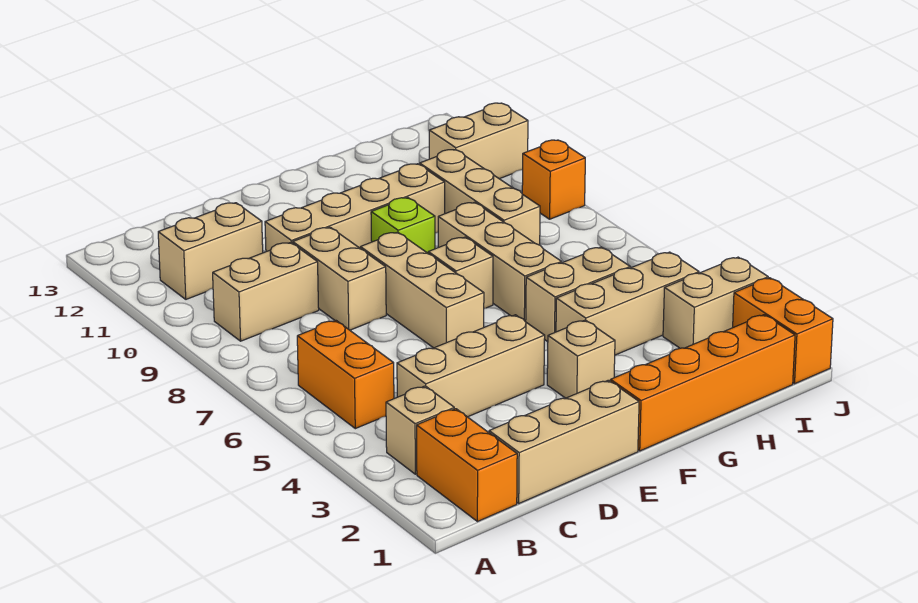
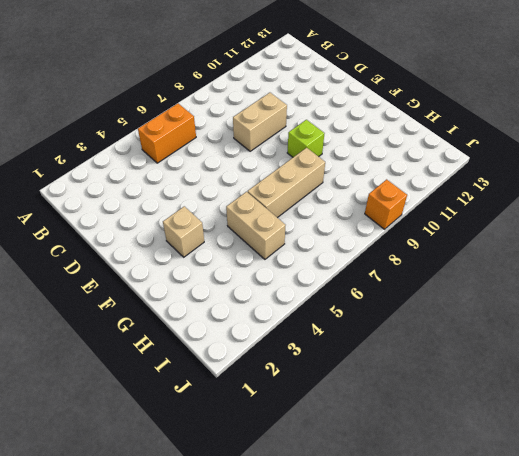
none -> orange 1x2 brick [417,409,517,522]
none -> tan 1x1 brick [386,386,454,474]
none -> tan 1x2 brick [213,242,319,341]

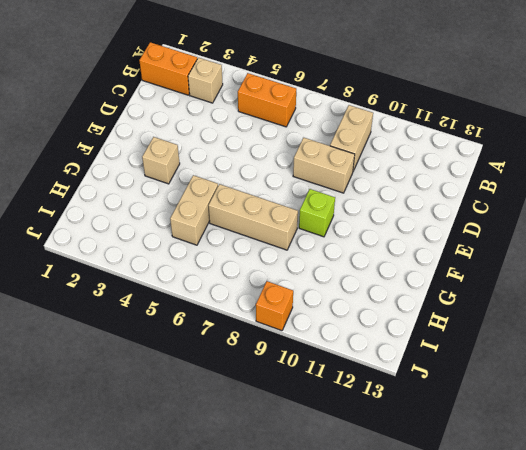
none -> tan 1x2 brick [158,203,263,299]
none -> tan 1x3 brick [489,380,639,503]
none -> tan 1x3 brick [397,315,545,417]

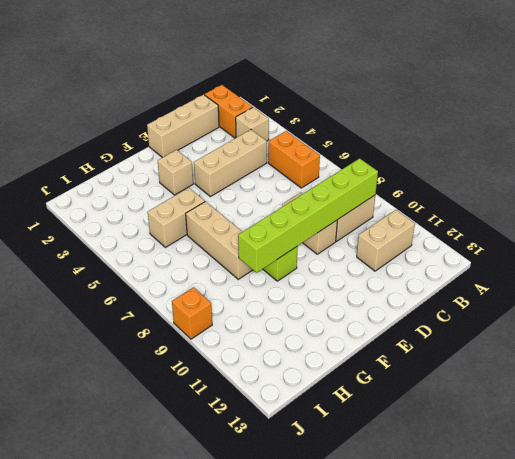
lime 1x6 brick [238,158,378,273] -> none
none -> tan 1x4 brick [265,164,445,252]
none -> tan 1x3 brick [360,232,484,348]
none -> orange 1x4 brick [611,315,795,451]

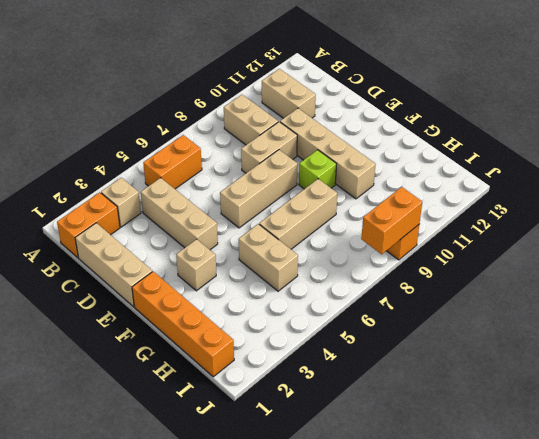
orange 1x2 brick [361,187,422,254] -> orange 1x2 brick moved to [733,278,833,384]
none -> tan 1x1 brick [428,237,493,308]
none -> tan 1x3 brick [556,252,699,355]
none -> tan 1x3 brick [420,150,540,245]

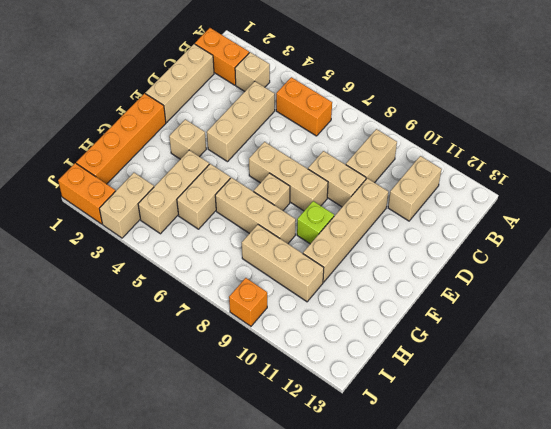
none -> tan 1x2 brick [429,103,528,179]

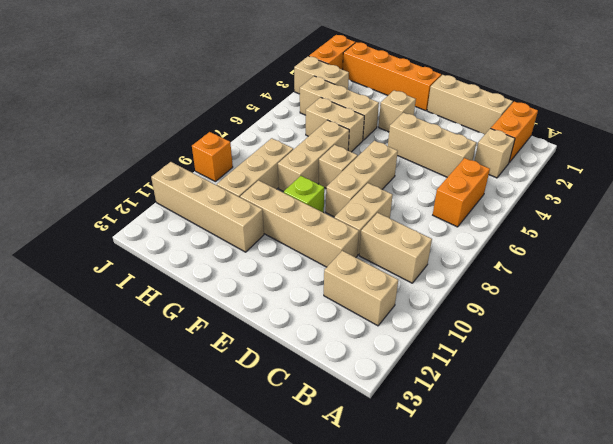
tan 1x4 brick [151,162,264,252] -> tan 1x2 brick [429,103,528,179]

